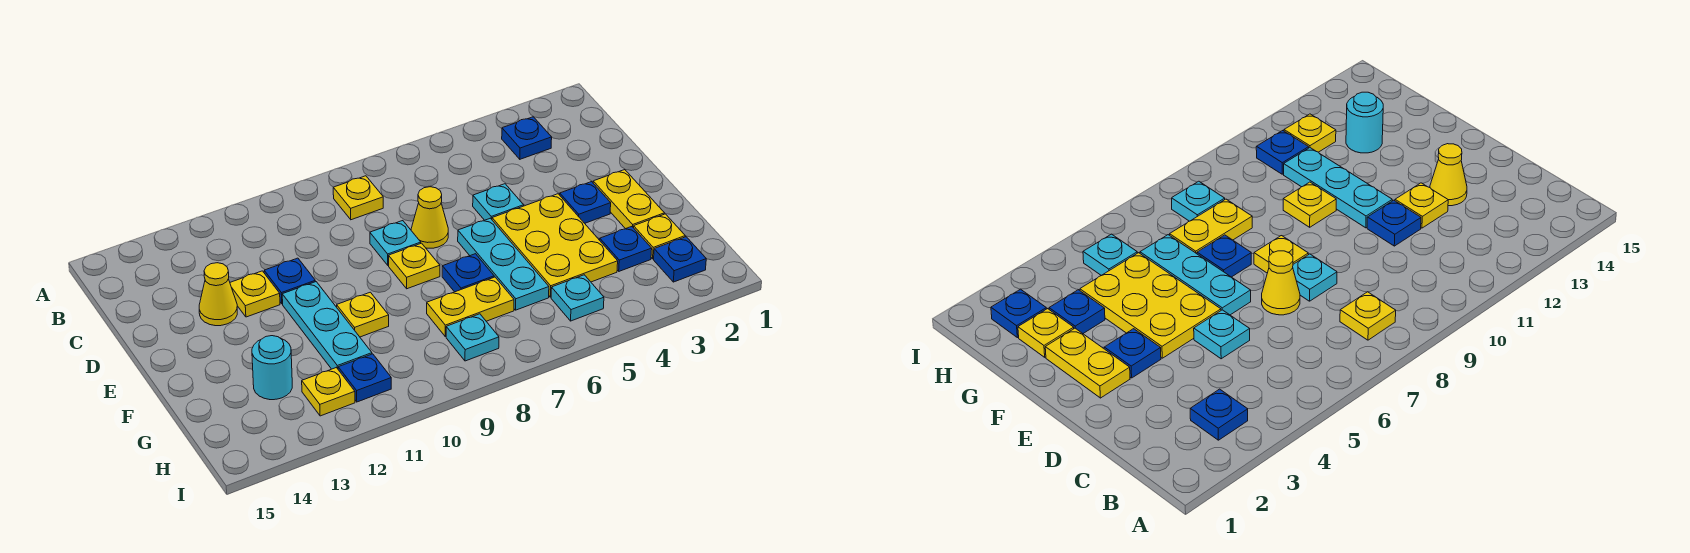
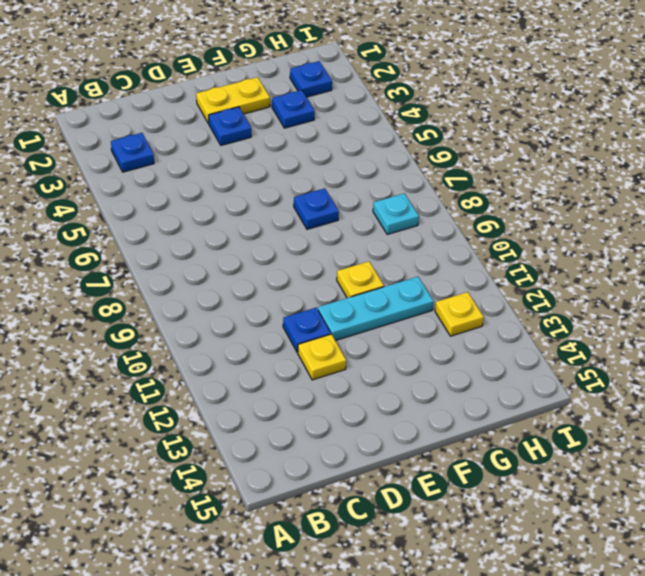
none -> yellow 1x1 plate [333,176,383,220]
none -> cyan 1x1 plate [473,184,524,220]
none -> yellow 1x1 cone [411,187,448,248]

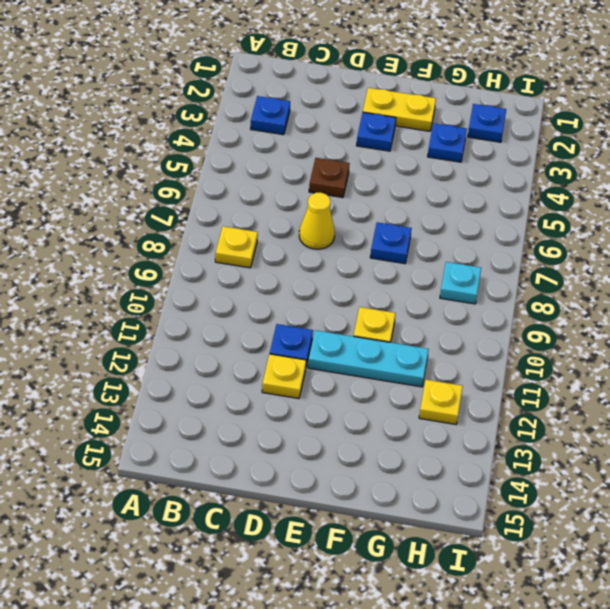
brown 1x1 plate [309,158,350,198] -> cyan 1x1 plate [473,184,524,220]
none -> cyan 1x1 plate [370,221,421,265]
none -> yellow 1x1 cone [199,263,237,326]
none -> yellow 2x3 plate [492,194,618,297]

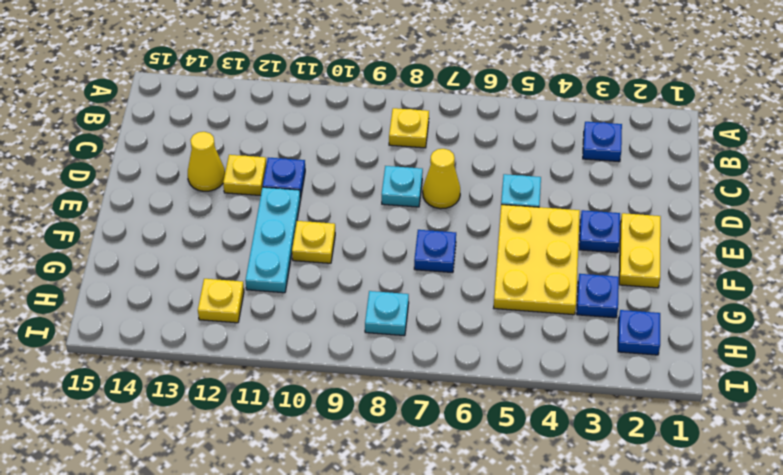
none -> cyan 1x3 plate [458,218,549,310]
none -> yellow 1x1 plate [389,243,440,289]
none -> yellow 1x1 plate [634,214,685,259]

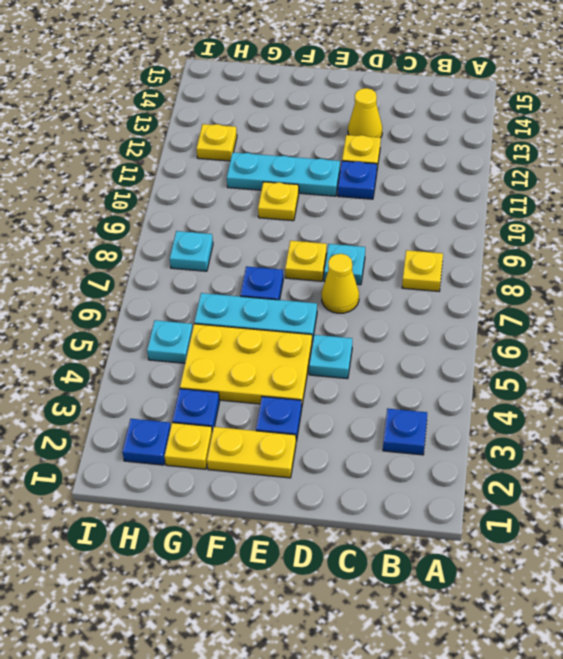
none -> yellow 1x2 plate [427,277,514,337]
none -> cyan 1x1 round brick [252,336,292,400]
none -> blue 1x1 plate [338,354,391,402]

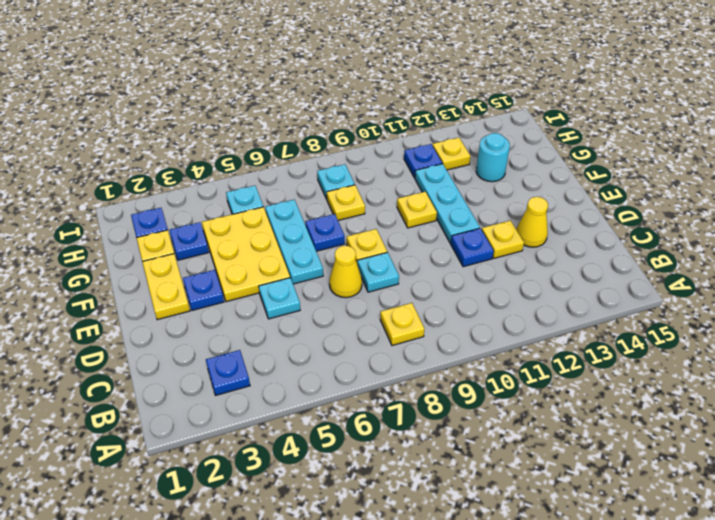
yellow 1x1 plate [327,185,365,220] -> yellow 1x2 plate [427,277,514,337]

